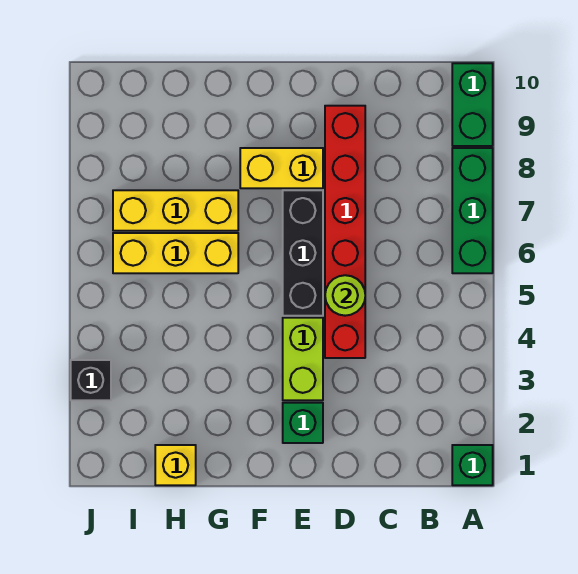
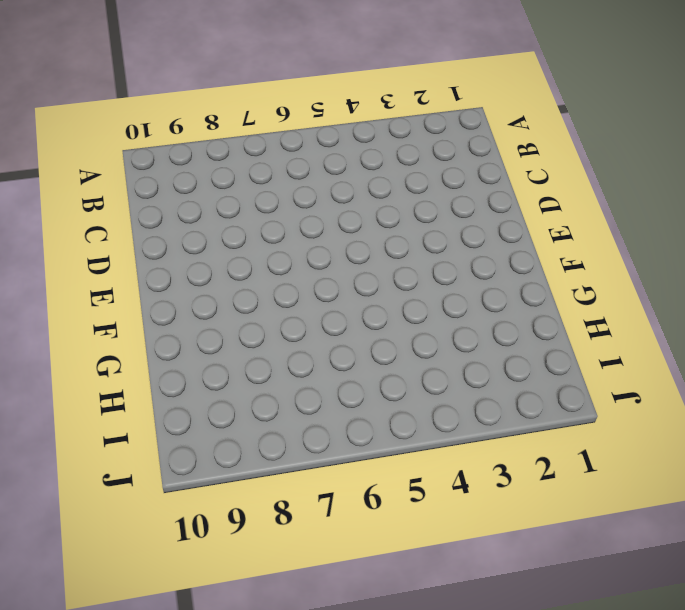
none -> green 1x1 brick [452,445,493,485]
none -> green 1x3 brick [452,148,493,273]
none -> green 1x2 brick [452,63,493,146]

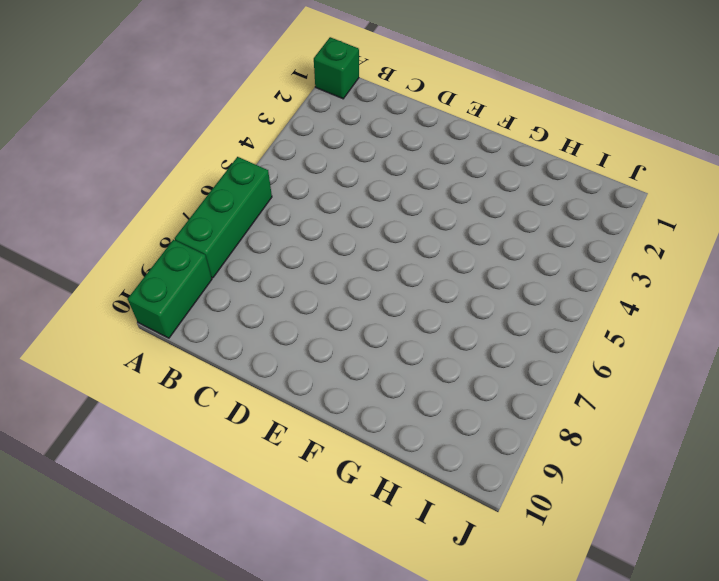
none -> red 1x6 brick [325,106,365,358]
none -> green 1x1 brick [283,403,323,443]
none -> lime 1x2 brick [283,318,323,400]

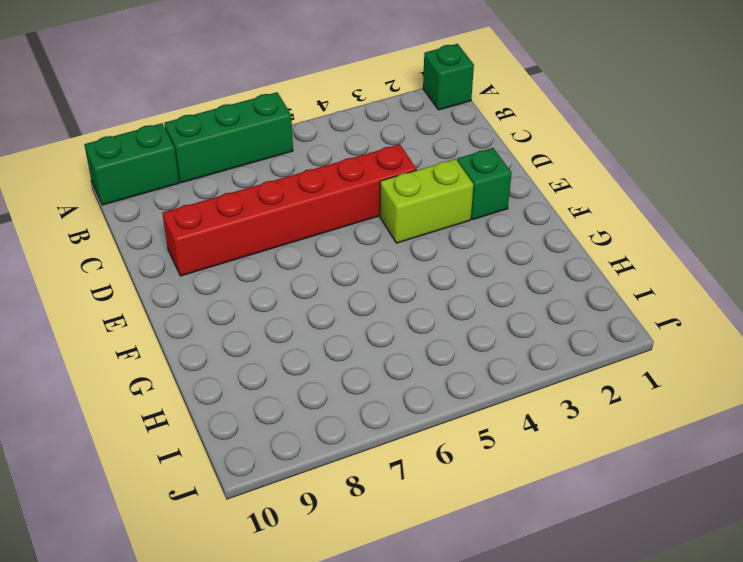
none -> black 1x3 brick [283,190,323,316]
none -> yellow 1x2 brick [240,148,323,188]
none -> yellow 1x3 brick [113,233,238,273]

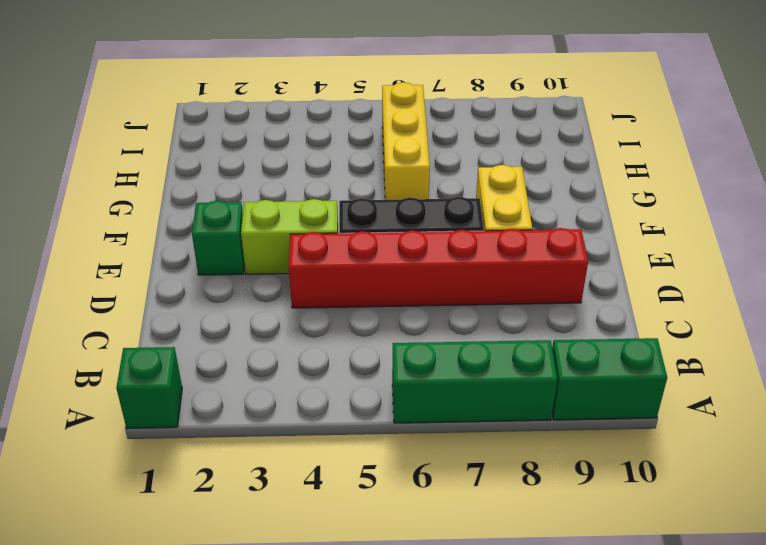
none -> yellow 1x3 brick [113,190,238,231]
none -> yellow 1x1 brick [155,445,196,485]
none -> black 1x1 brick [71,360,111,400]

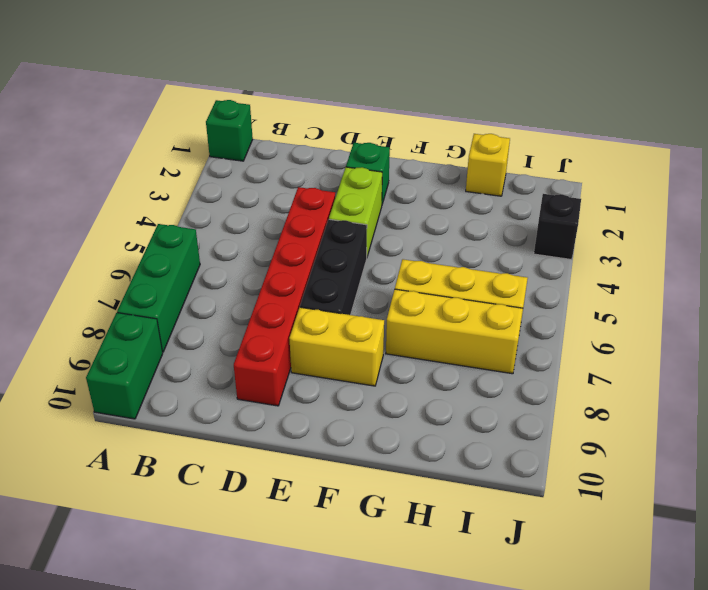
none -> lime 1x1 round brick [325,275,365,316]

